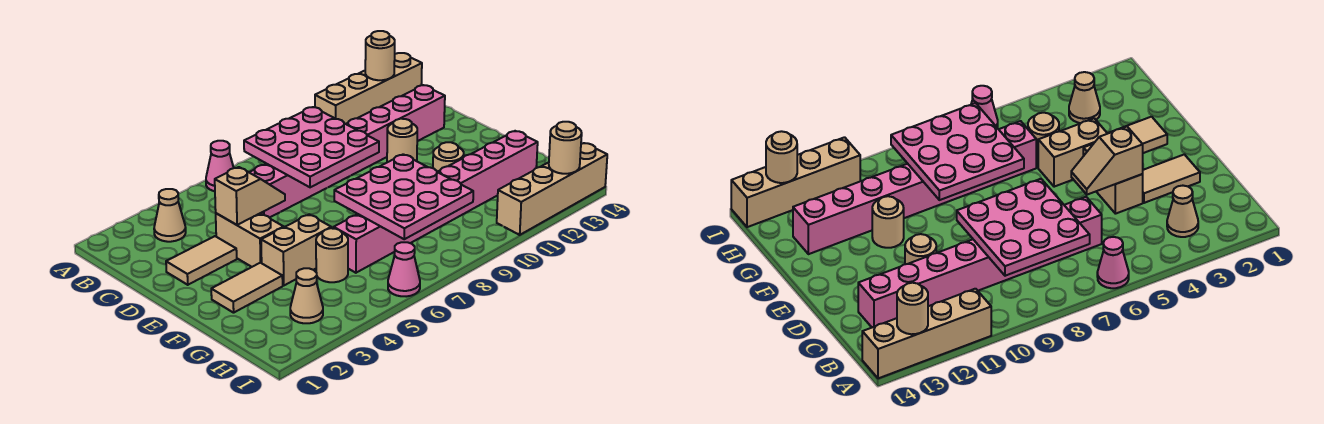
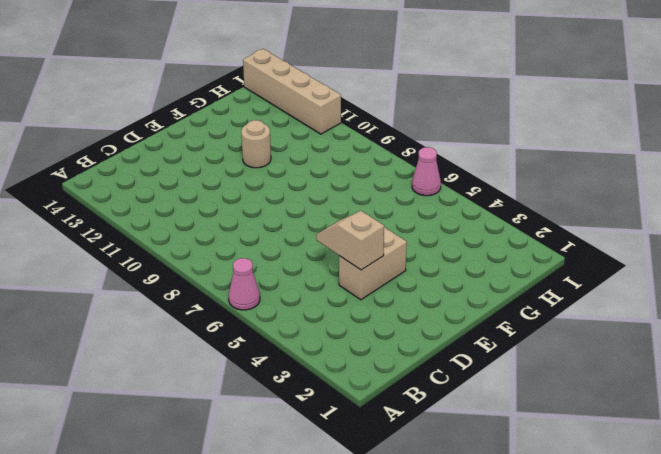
none -> tan 1x4 brick [315,53,422,124]
none -> tan 1x1 cone [154,189,186,242]
none -> pink 1x8 brick [249,85,445,218]

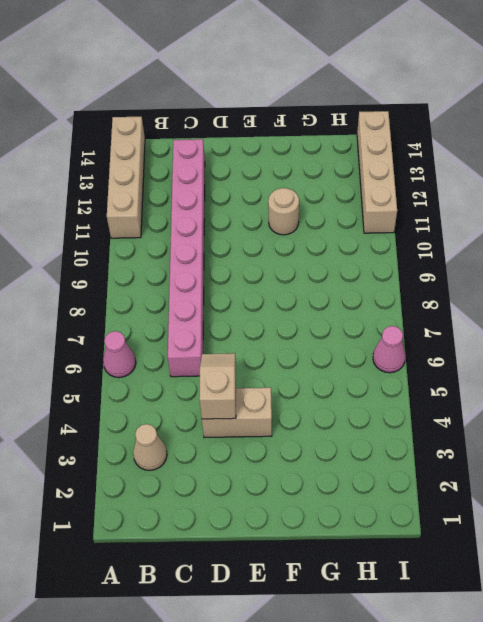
none -> tan 1x2 tile [166,236,237,285]
none -> tan 1x1 round brick [387,119,417,162]
none -> tan 1x2 tile [211,263,283,313]

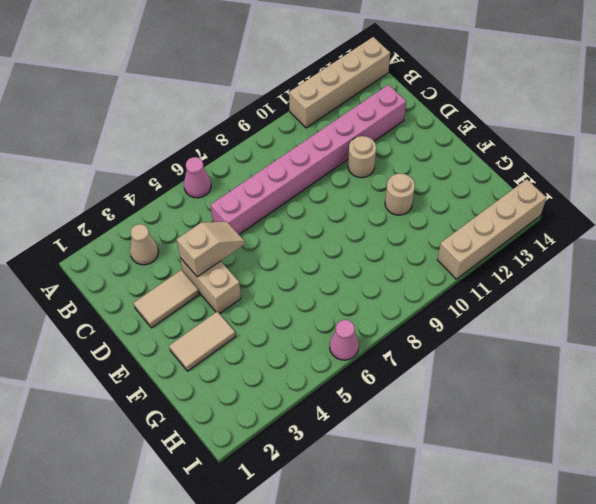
none -> tan 1x2 brick [261,215,331,285]
none -> tan 1x1 round brick [316,228,348,282]
none -> pink 1x8 brick [334,131,538,273]

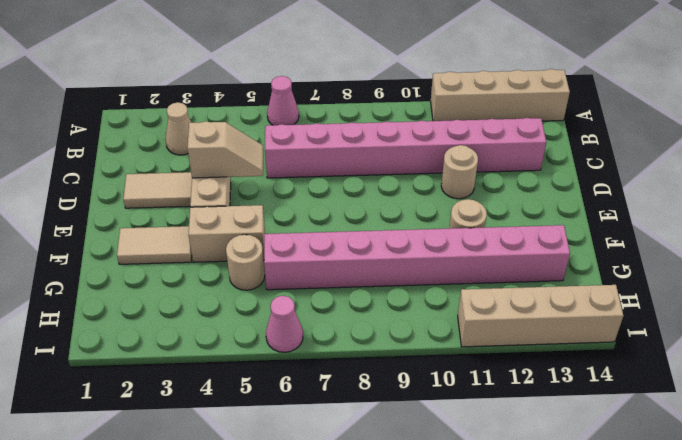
none -> tan 1x1 cone [290,268,323,323]
none -> tan 1x1 round brick [365,31,395,80]
none -> pink 3x3 plate [244,107,379,187]

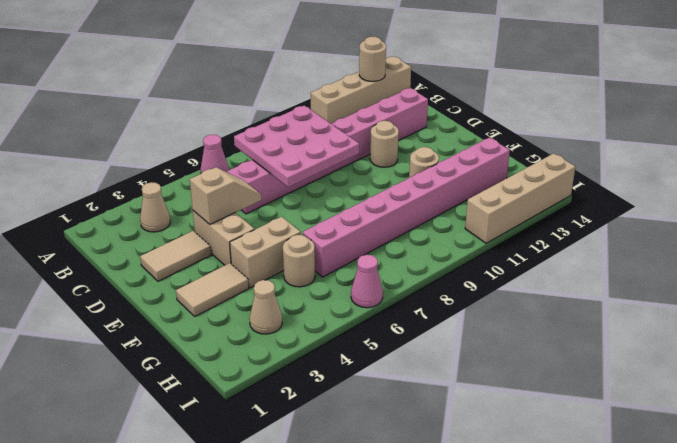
none -> pink 3x3 plate [334,154,473,239]
none -> tan 1x1 round brick [549,122,582,174]

